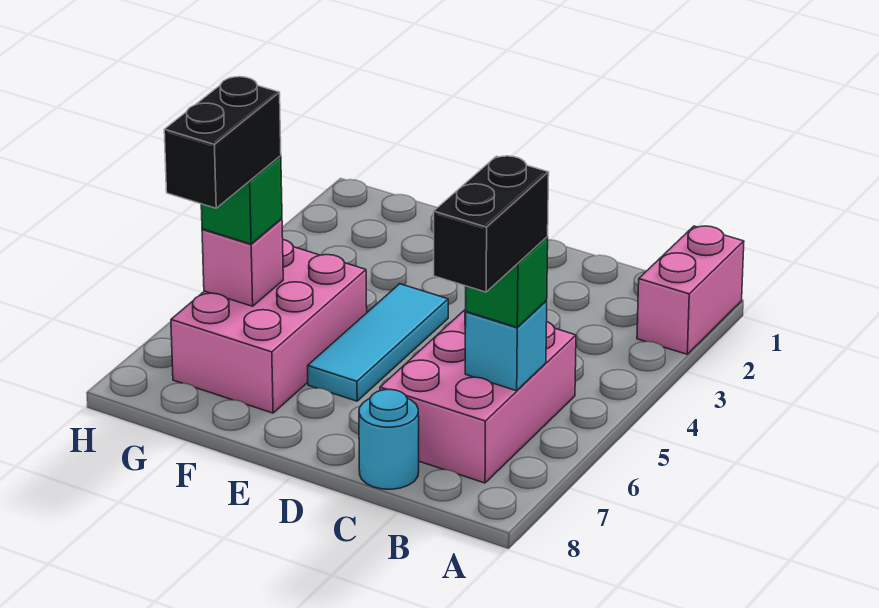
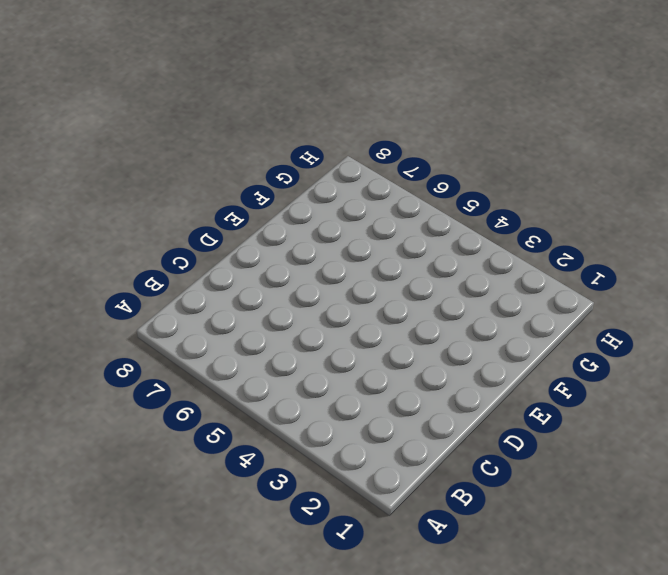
none -> pink 1x2 brick [637,226,744,354]
none -> pink 2x3 brick [380,309,576,483]

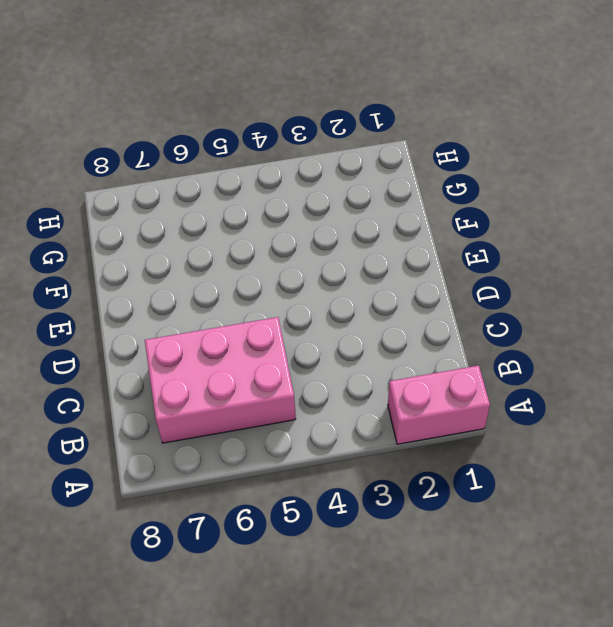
none -> cyan 1x1 round brick [359,389,419,489]
none -> cyan 1x3 tile [308,284,448,401]

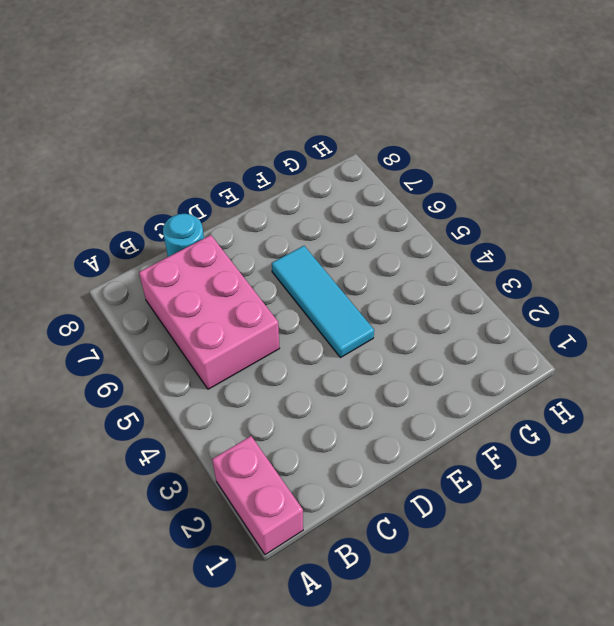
none -> pink 2x3 brick [171,240,367,413]
none -> cyan 1x1 brick [465,301,547,391]

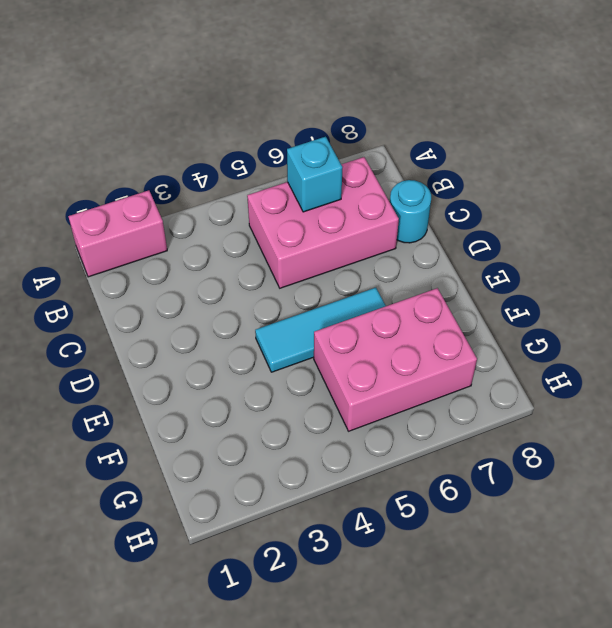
none -> pink 1x1 brick [202,219,283,306]
none -> green 1x1 brick [466,237,548,327]

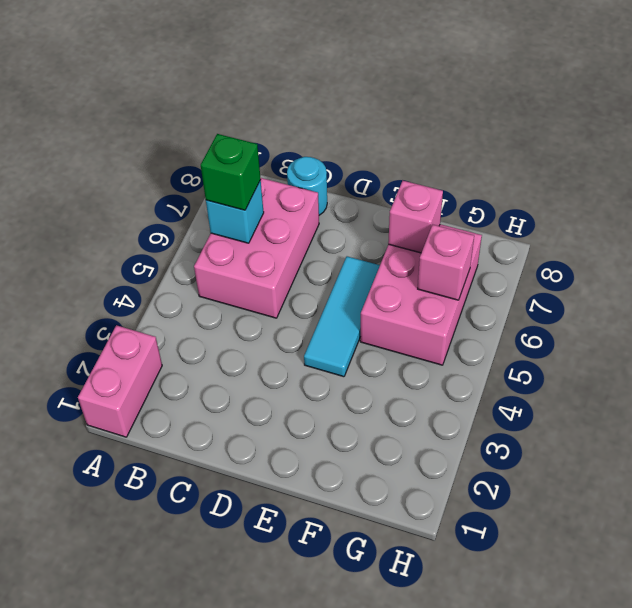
pink 1x1 brick [388,181,443,253] -> none
none -> green 1x1 brick [201,156,282,244]
none -> black 1x2 brick [434,156,549,292]

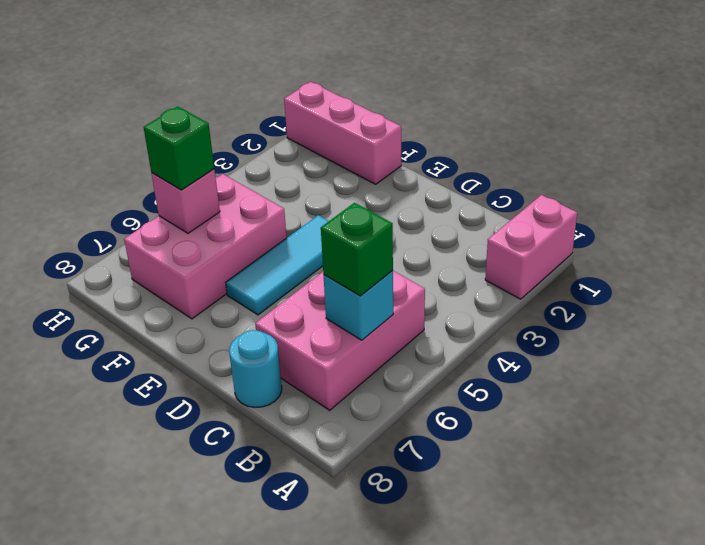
pink 1x3 brick [284,82,401,184] -> none
none -> black 1x2 brick [434,156,549,292]
none -> black 1x2 brick [164,77,281,208]

